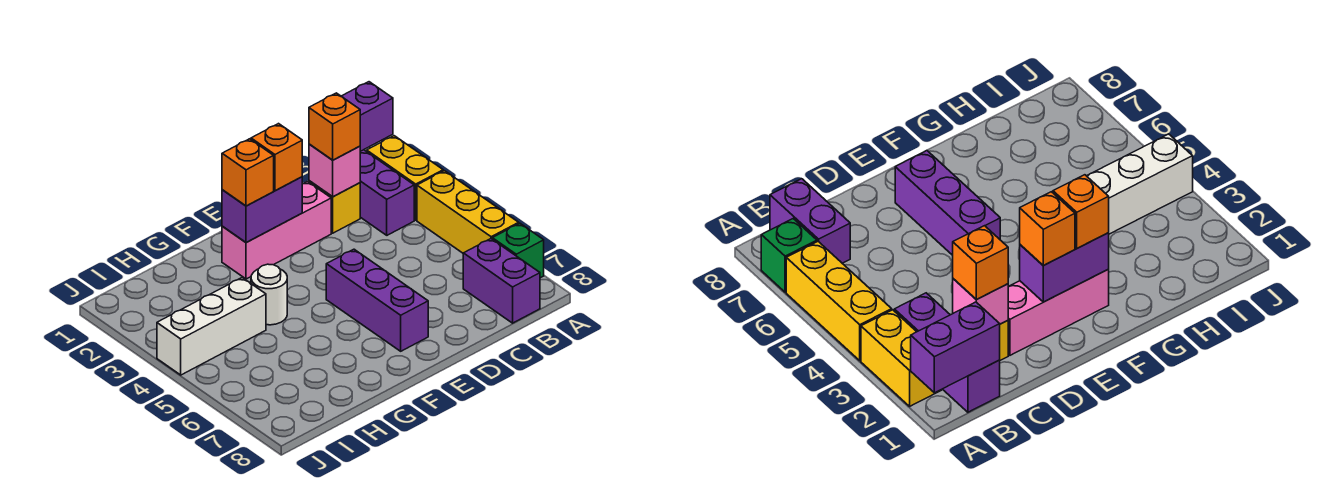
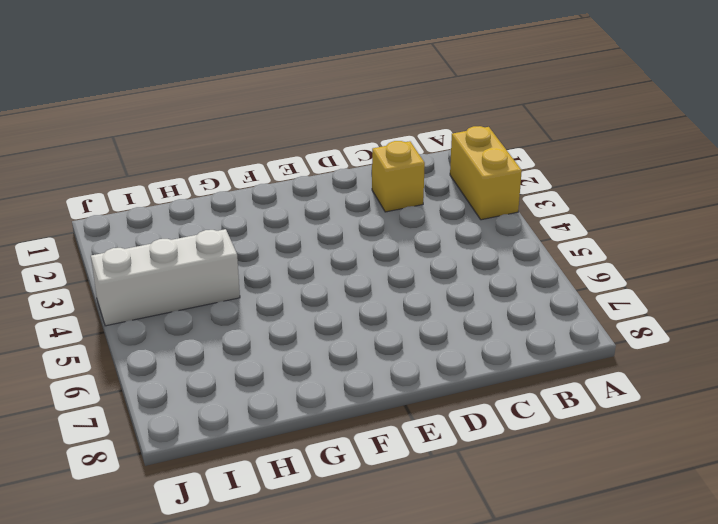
none -> yellow 1x3 brick [417,171,519,253]
none -> green 1x1 brick [492,223,544,278]
none -> purple 1x3 brick [360,150,414,235]

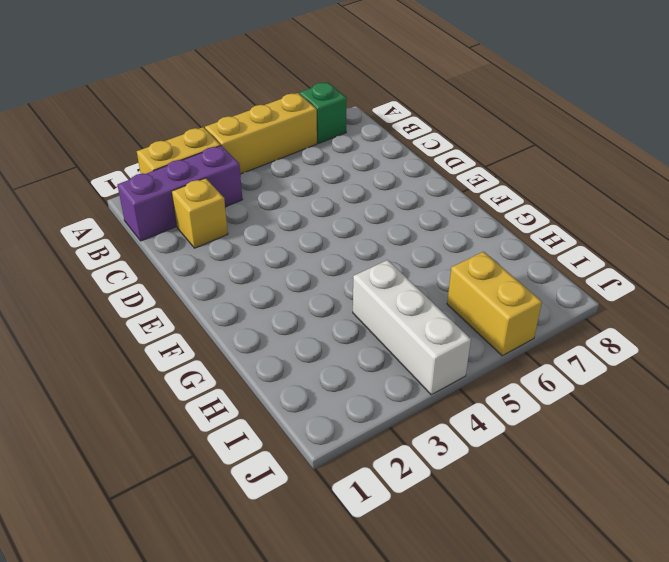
yellow 1x2 brick [447,252,542,356] -> none
none -> purple 1x2 brick [463,239,540,323]
none -> pink 1x3 brick [222,181,331,279]
none -> purple 1x3 brick [326,249,428,351]

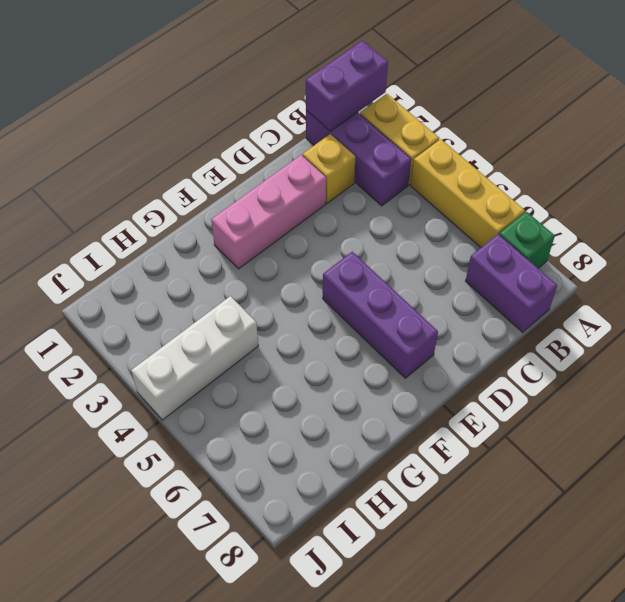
none -> white 1x1 round brick [251,264,287,325]
none -> pink 1x1 brick [309,144,360,197]
none -> purple 1x2 brick [222,177,302,243]

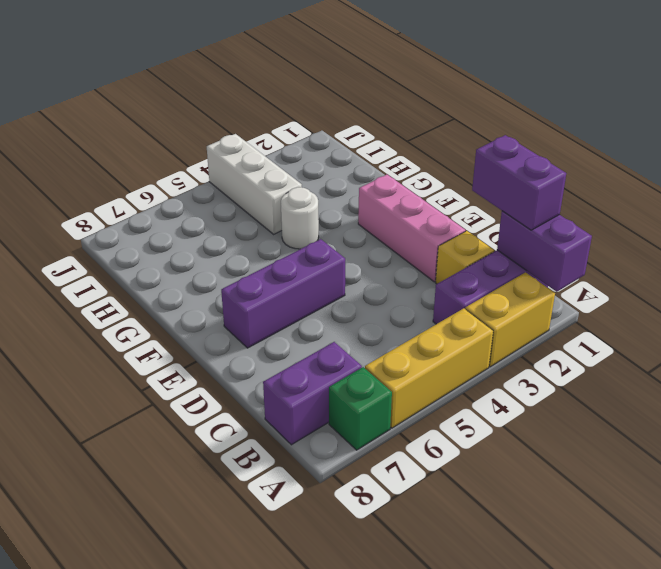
purple 1x2 brick [472,135,566,230] -> purple 1x2 brick moved to [222,177,302,243]
none -> pink 1x1 brick [309,144,360,197]
none -> orange 1x1 brick [309,93,360,160]
none -> orange 1x1 brick [251,124,302,191]

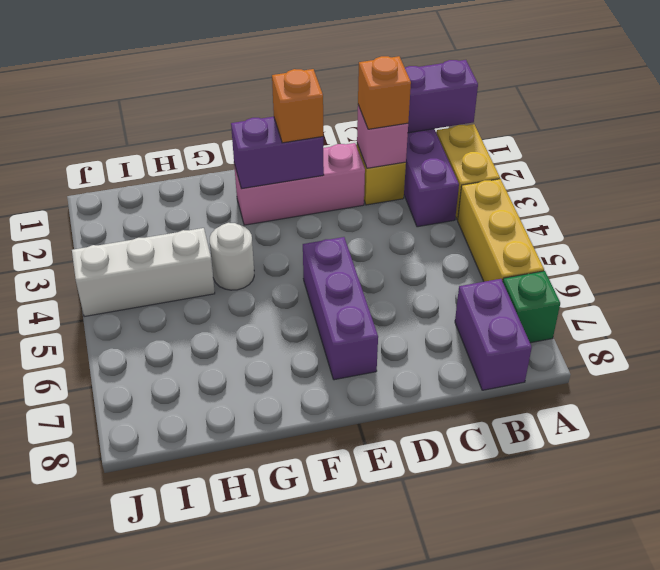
none -> orange 1x1 brick [222,139,274,206]

